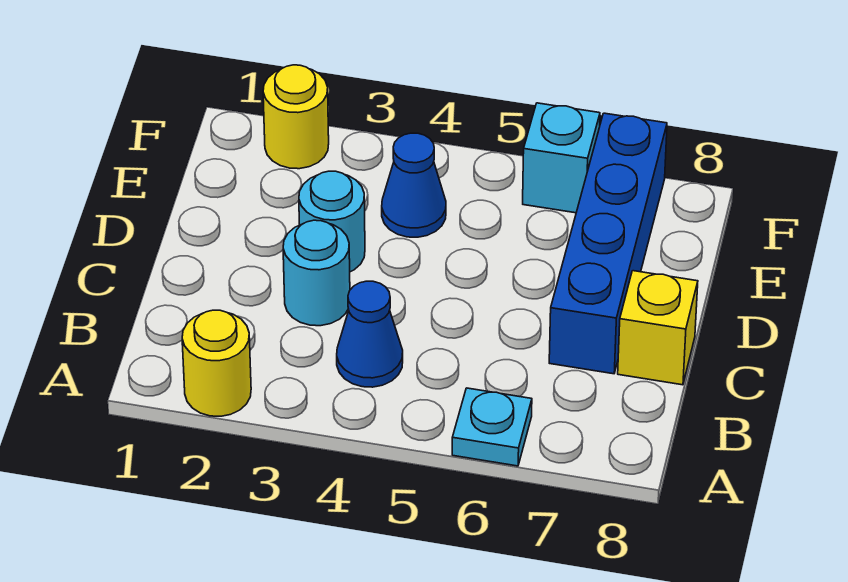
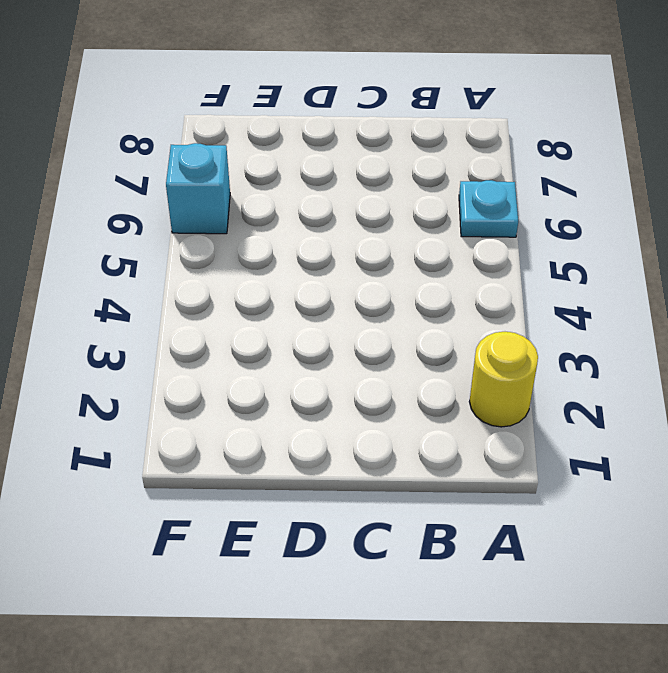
none -> blue 1x1 cone [337,281,403,387]
none -> cyan 1x1 round brick [283,220,350,326]

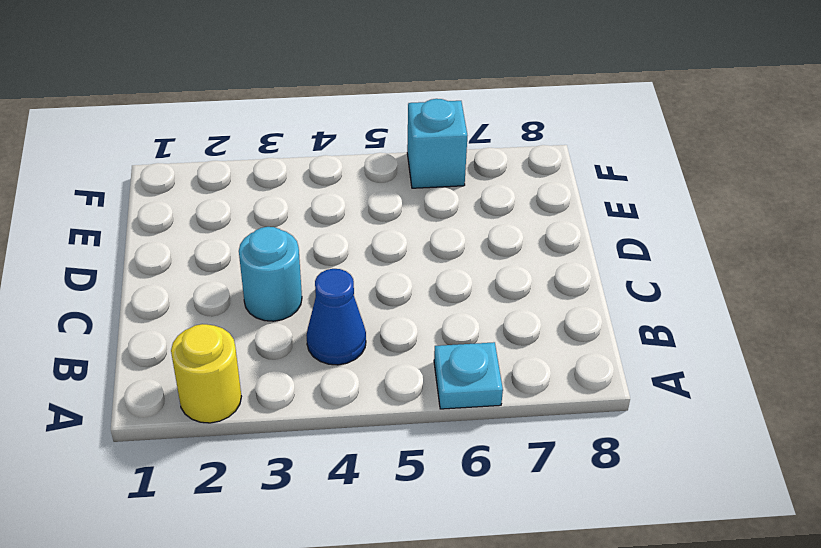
none -> blue 1x4 brick [549,113,667,374]
none -> yellow 1x1 brick [618,271,698,385]

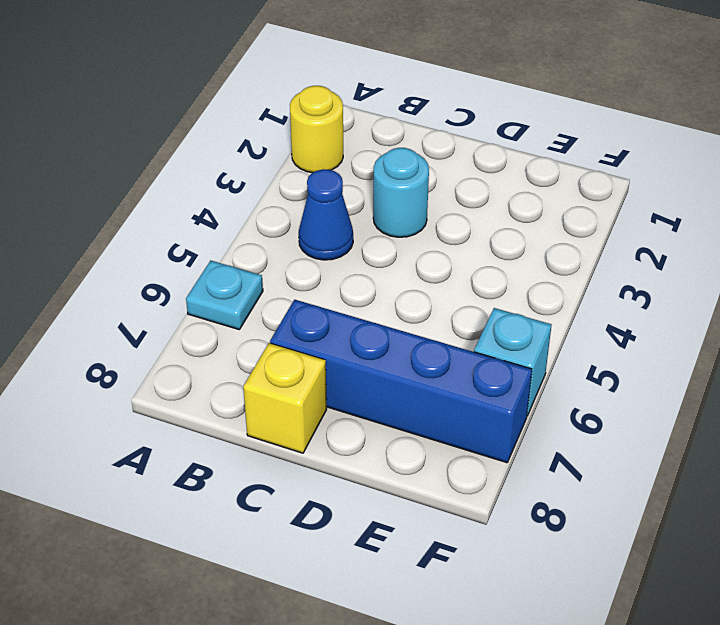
none -> cyan 1x1 round brick [299,171,365,272]
none -> blue 1x1 cone [382,133,446,237]

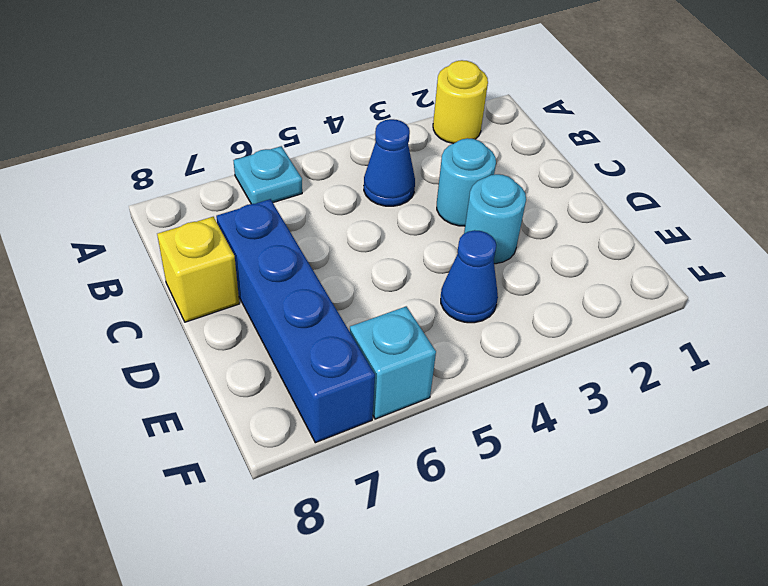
none -> yellow 1x1 round brick [263,65,329,169]

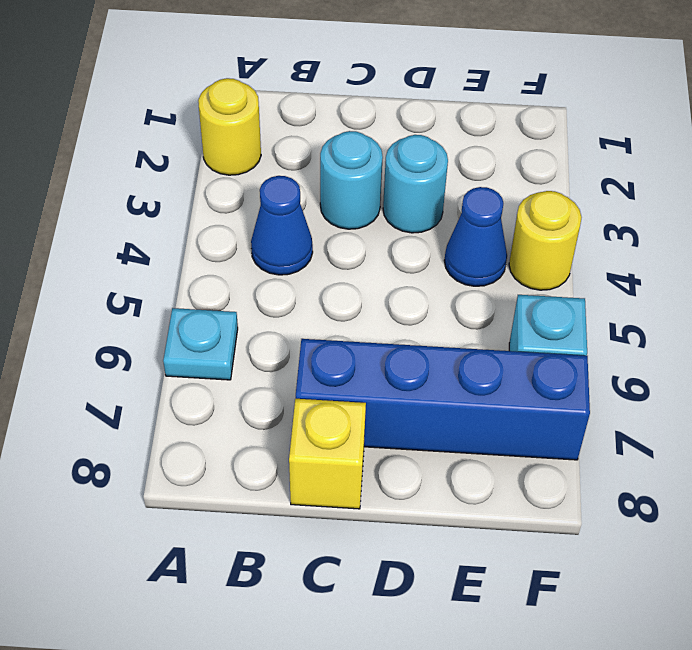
yellow 1x1 round brick [509,191,582,290] -> yellow 1x1 round brick moved to [263,65,329,169]

